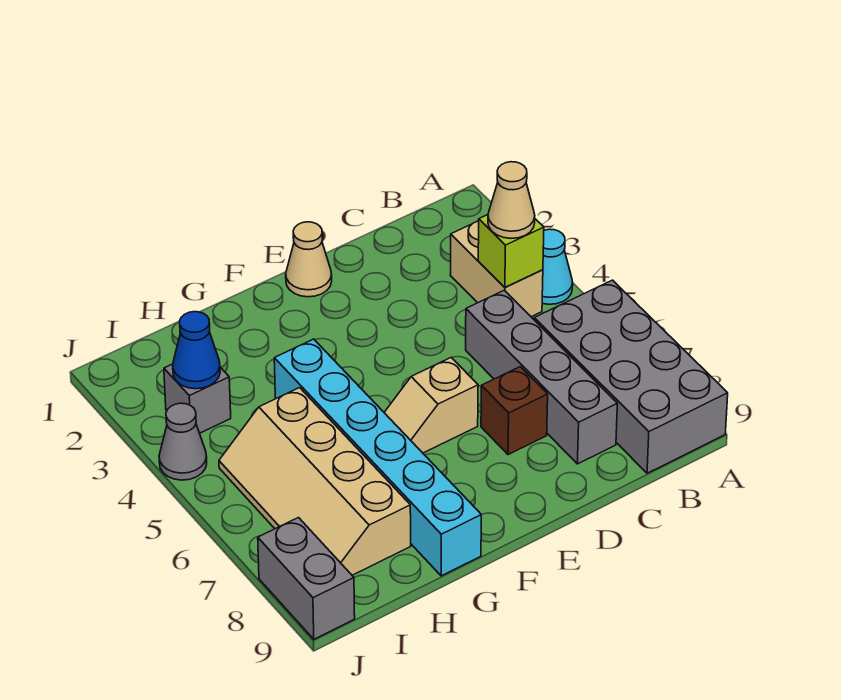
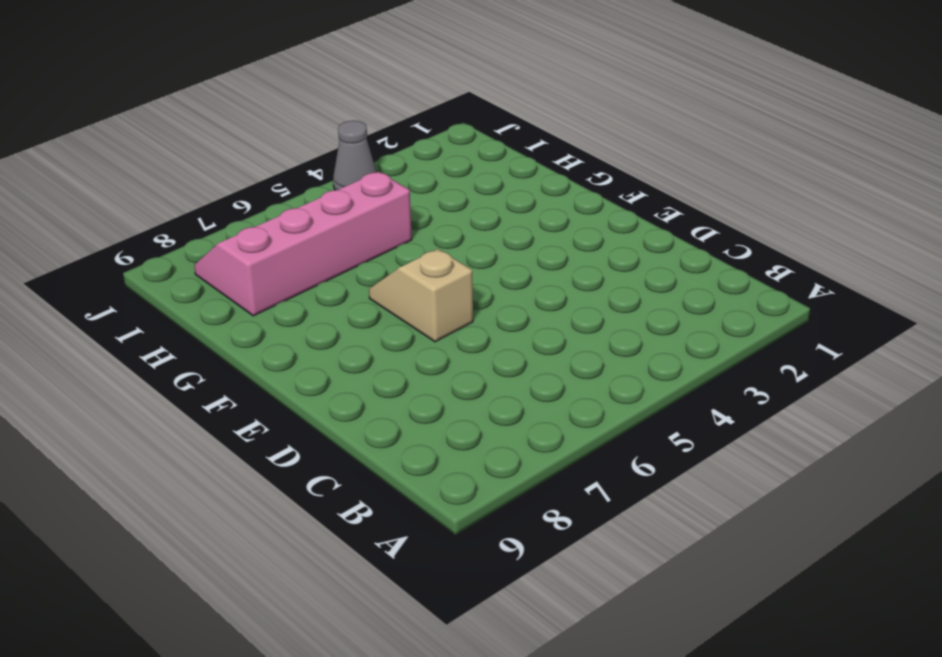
pink 2x4 slope [194,172,412,316] -> tan 2x4 slope [219,388,411,575]
none -> cyan 1x1 cone [542,229,573,304]
none -> grey 2x4 brick [534,280,728,473]
none -> tan 1x2 brick [450,221,543,317]

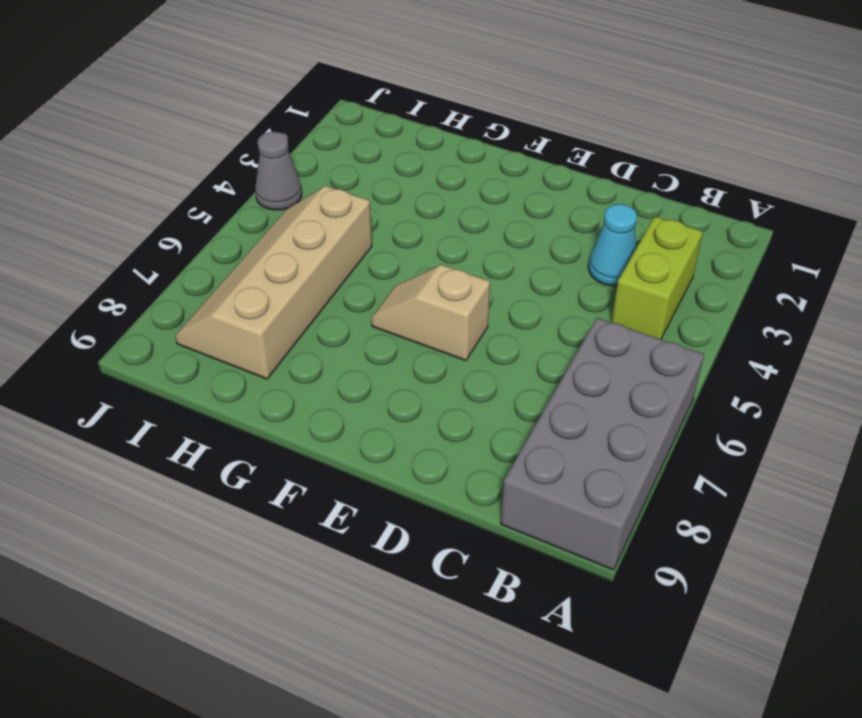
lime 1x2 brick [612,217,703,339] -> tan 1x2 brick [450,221,543,317]
cyan 1x1 cone [588,204,637,286] -> cyan 1x1 cone moved to [542,229,573,304]
none -> grey 1x4 brick [466,290,617,464]
none -> brown 1x1 brick [481,367,548,455]
none -> tan 1x1 cone [286,222,332,297]

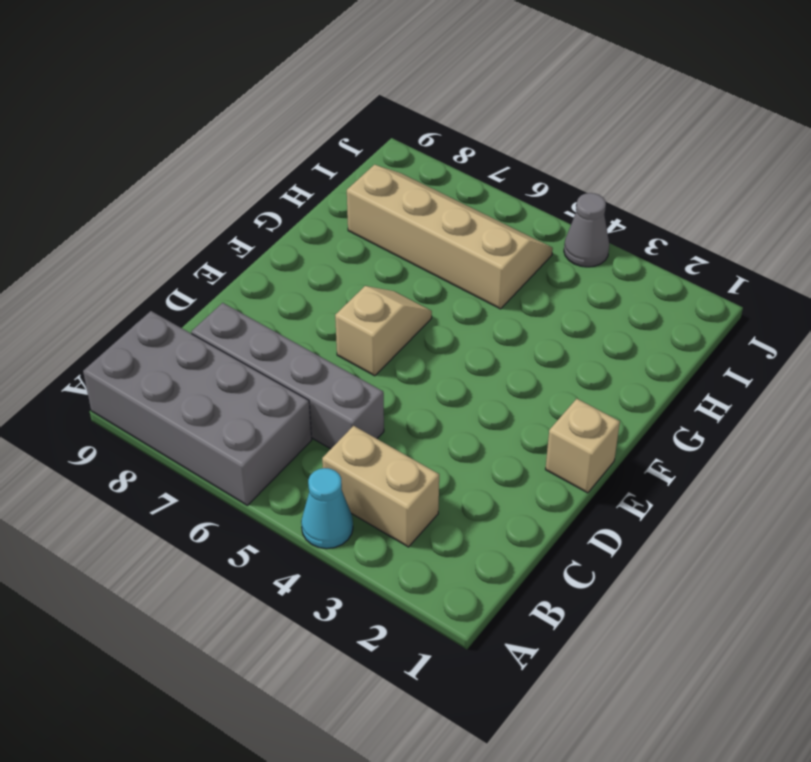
tan 1x1 brick [545,399,620,493] -> tan 1x1 cone [286,222,332,297]
none -> brown 1x1 brick [481,367,548,455]
none -> cyan 1x6 brick [274,339,481,576]
none -> grey 1x1 brick [164,364,231,433]

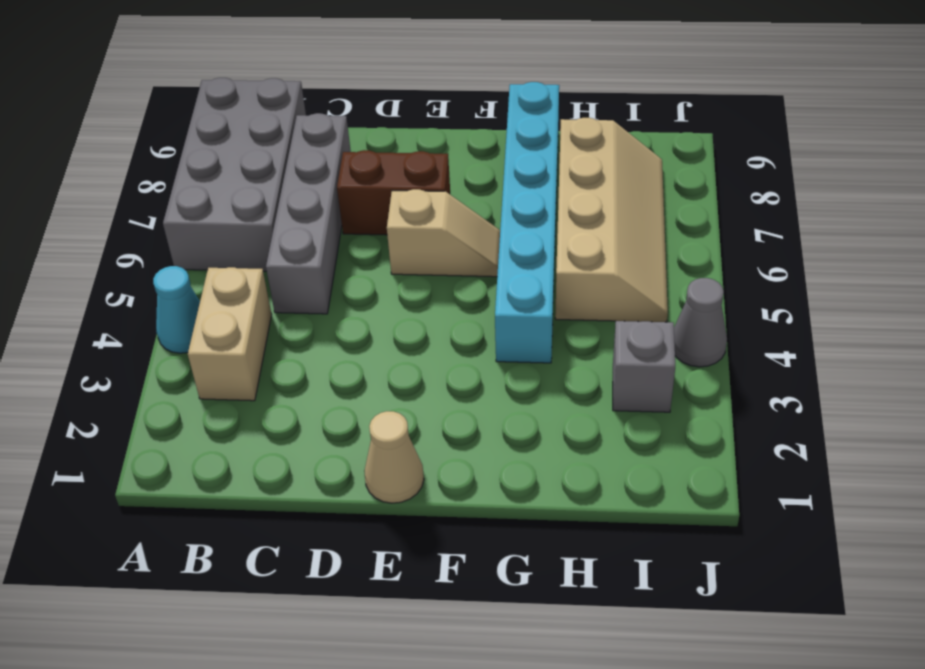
brown 1x2 brick [337,150,450,235] -> brown 1x1 brick [481,367,548,455]
none -> grey 1x2 brick [258,518,355,639]
none -> lime 1x1 brick [478,215,544,287]
none -> blue 1x1 cone [173,312,220,389]

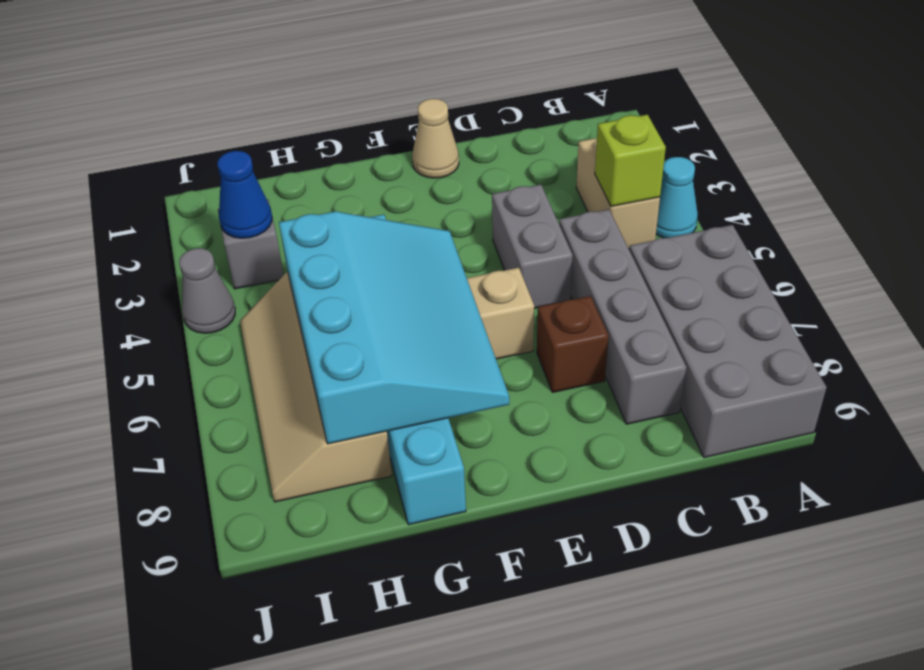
grey 1x2 brick [492,185,573,308] -> grey 1x2 brick moved to [258,518,355,639]
cyan 3x4 slope [279,211,509,444] -> none
none -> tan 1x1 cone [488,162,535,238]

